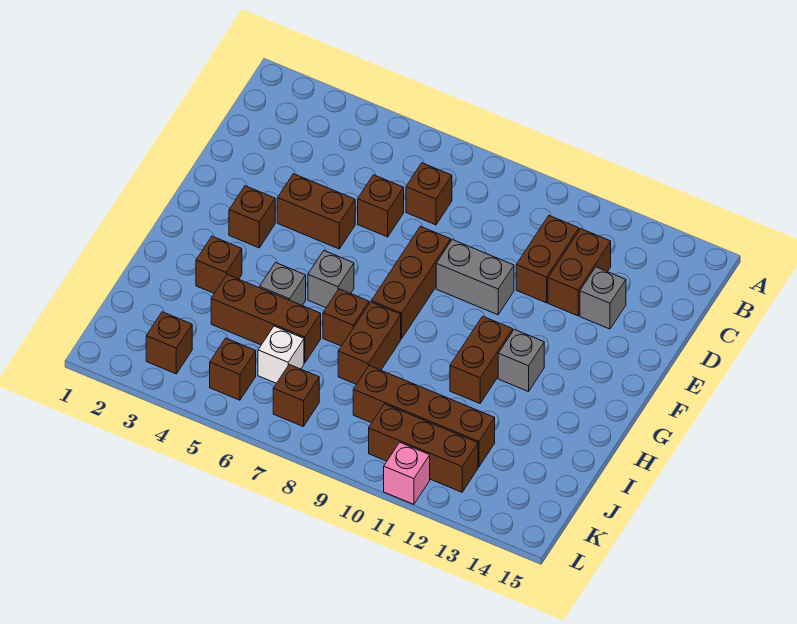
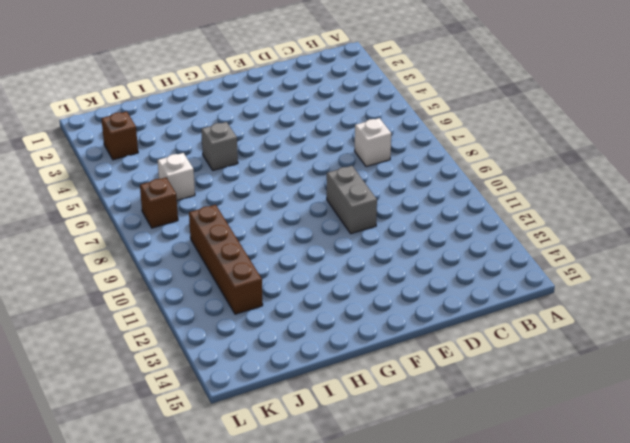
white 1x1 brick [355,118,391,167] -> brown 1x1 brick [406,163,452,225]
none -> brown 1x2 brick [516,216,579,303]
none -> brown 1x2 brick [548,229,611,316]
none -> brown 1x1 brick [358,175,404,237]

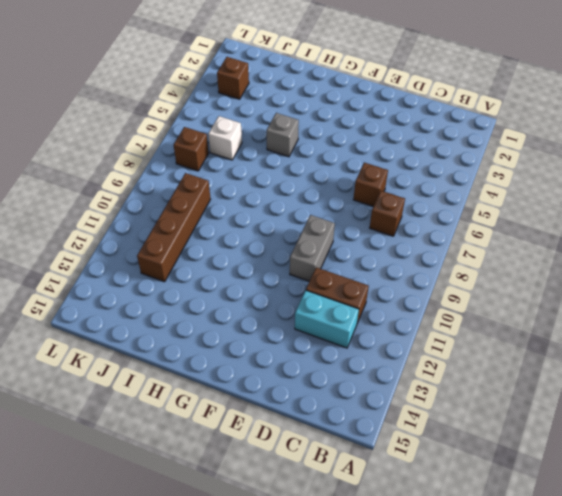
cyan 1x2 brick [295,291,359,348] -> brown 1x2 brick [548,229,611,316]
none -> grey 1x1 brick [580,267,626,329]
none -> brown 1x2 brick [277,174,355,249]
none -> brown 1x3 brick [371,226,451,339]

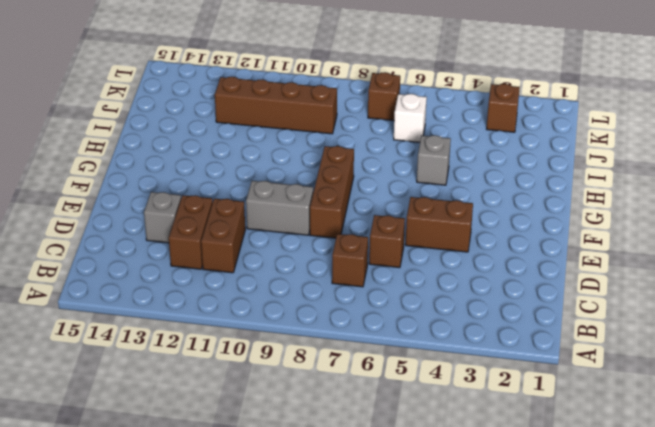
none -> brown 1x1 brick [229,186,275,248]
none -> grey 1x1 brick [308,251,354,308]
none -> brown 1x2 brick [450,316,513,403]

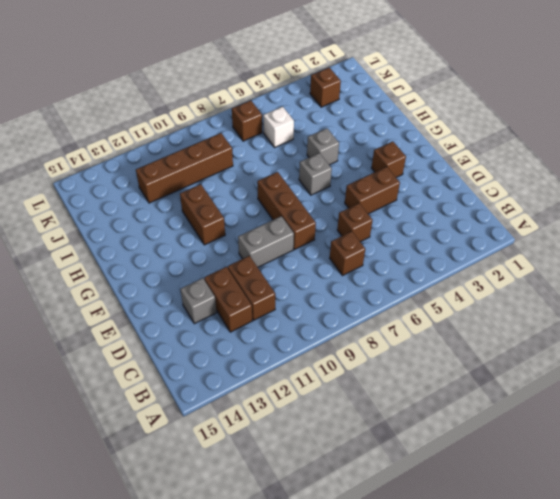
none -> grey 1x1 brick [498,329,544,392]
none -> brown 1x1 brick [196,236,242,293]
none -> brown 1x1 brick [323,289,369,346]

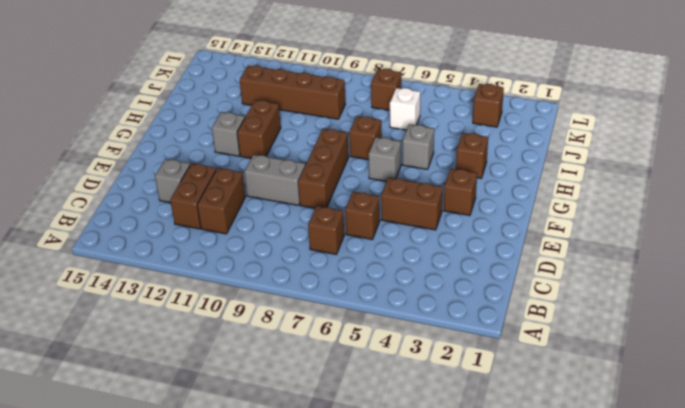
none -> brown 1x2 brick [338,302,401,385]
none -> brown 1x3 brick [211,275,321,363]
none -> brown 1x1 brick [210,338,256,400]

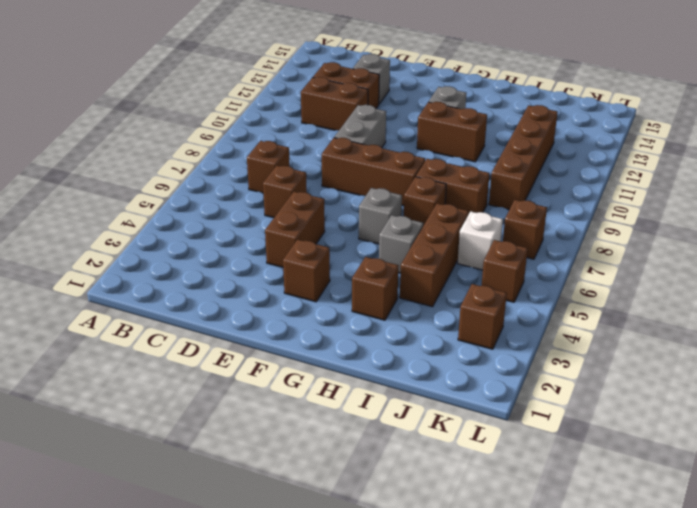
none -> brown 1x3 brick [369,404,478,492]
none -> pink 1x1 brick [384,442,430,504]

